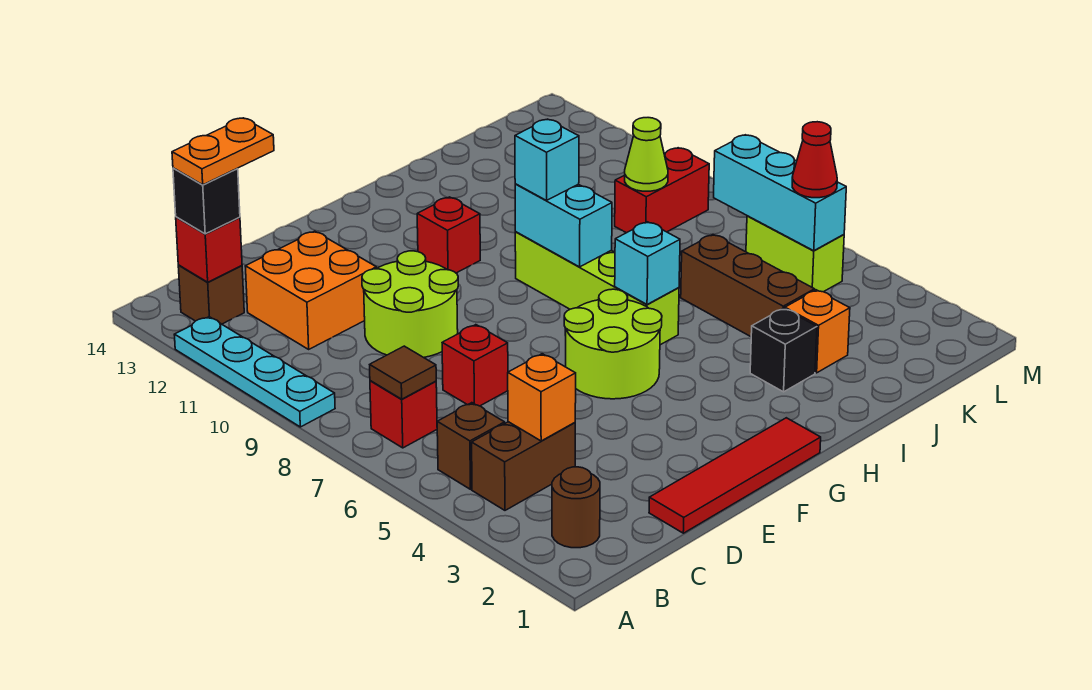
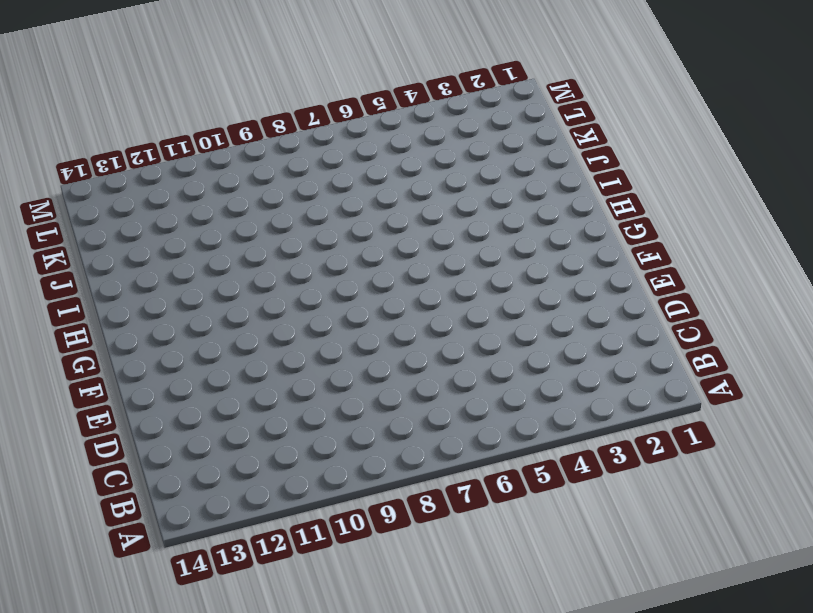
none -> cyan 1x4 plate [174,317,335,427]
none -> brown 1x1 round brick [552,467,600,548]
none -> brown 1x2 brick [472,422,575,510]

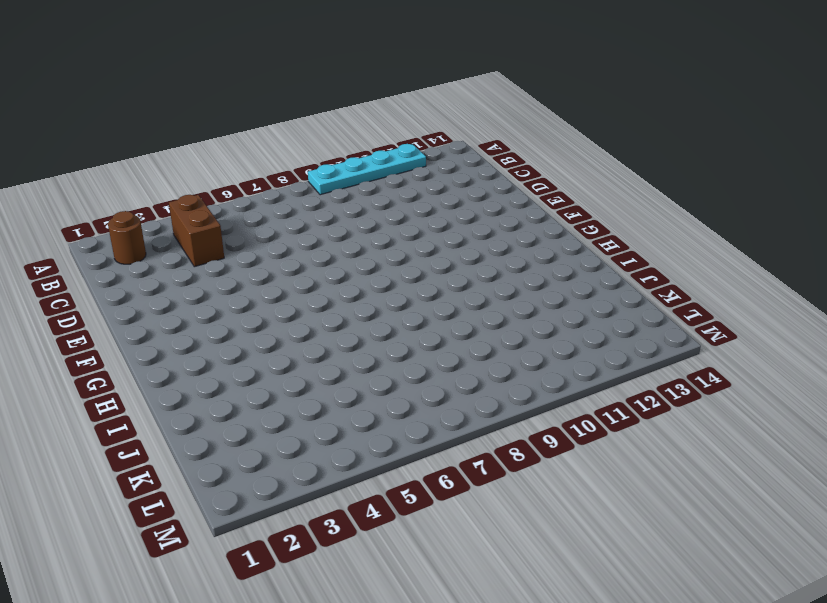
none -> brown 1x1 brick [437,403,505,489]
none -> red 1x1 brick [370,381,437,448]
none -> brown 1x1 brick [178,265,244,324]

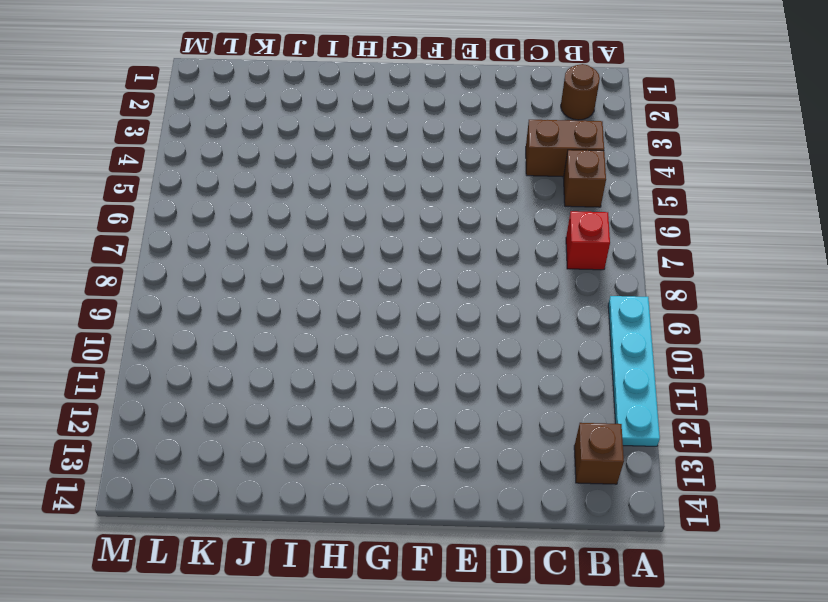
none -> orange 2x2 brick [245,231,376,349]
none -> red 1x4 tile [649,418,821,533]
none -> red 1x1 brick [442,325,508,406]

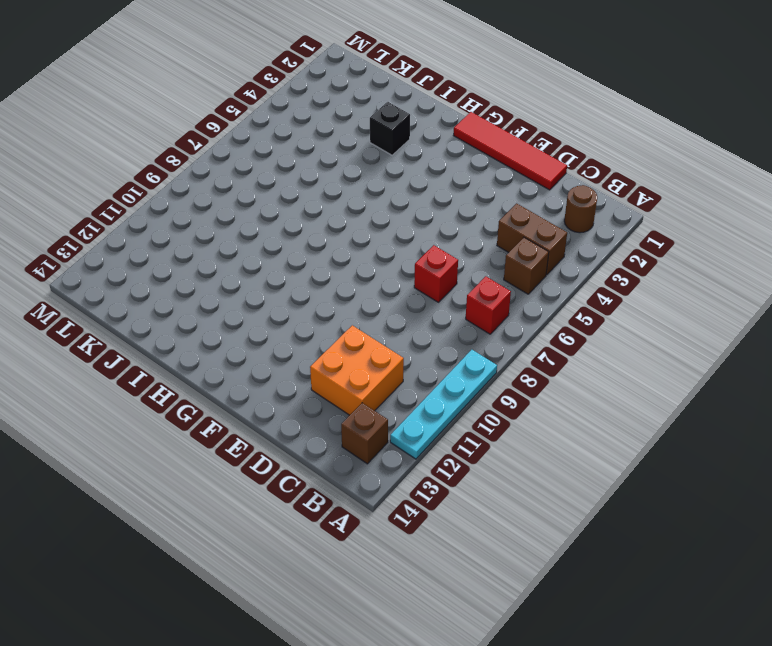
none -> lime 2x2 round brick [362,251,458,357]
none -> lime 2x2 round brick [564,289,662,399]
none -> red 1x1 brick [417,197,480,273]

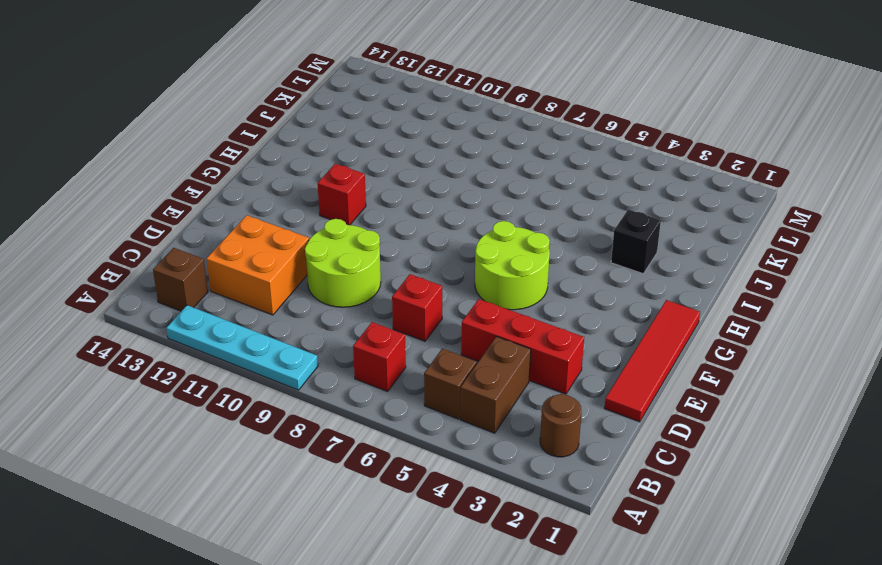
red 1x3 brick [461,299,584,394] -> none
none -> lime 1x4 brick [515,232,679,345]
none -> orange 1x1 brick [785,290,850,373]
none -> brown 1x3 brick [681,234,815,337]

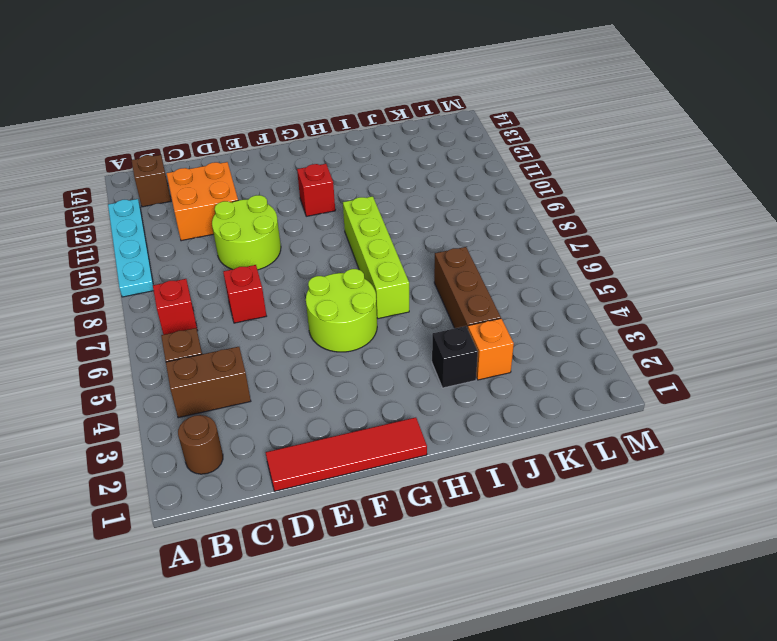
none -> red 1x2 brick [615,148,709,233]
none -> lime 1x2 brick [746,216,844,292]
none -> brown 1x1 tile [370,346,436,399]

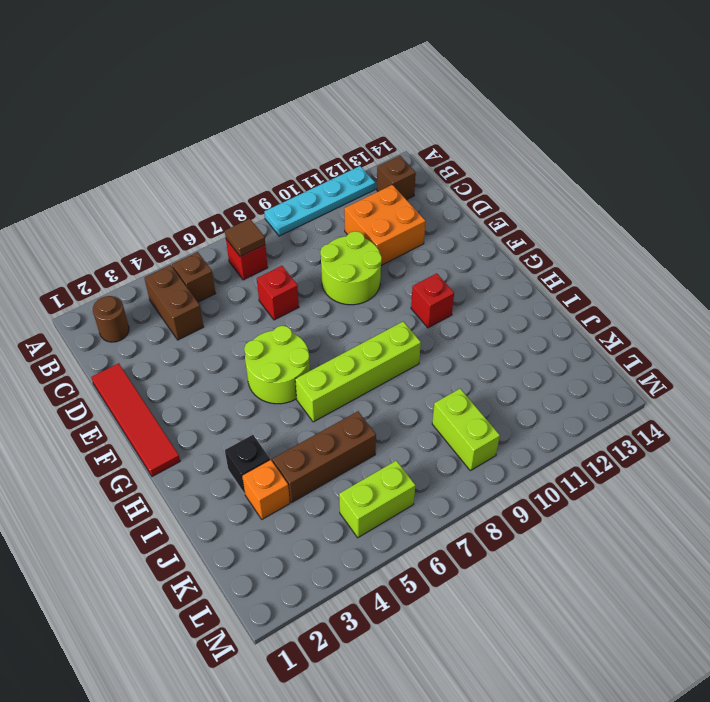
lime 1x2 brick [432,389,500,471] -> red 1x2 brick [615,148,709,233]
none -> red 1x1 brick [176,217,242,282]
none -> orange 1x1 brick [508,354,576,441]
none -> cyan 1x1 brick [615,222,680,304]

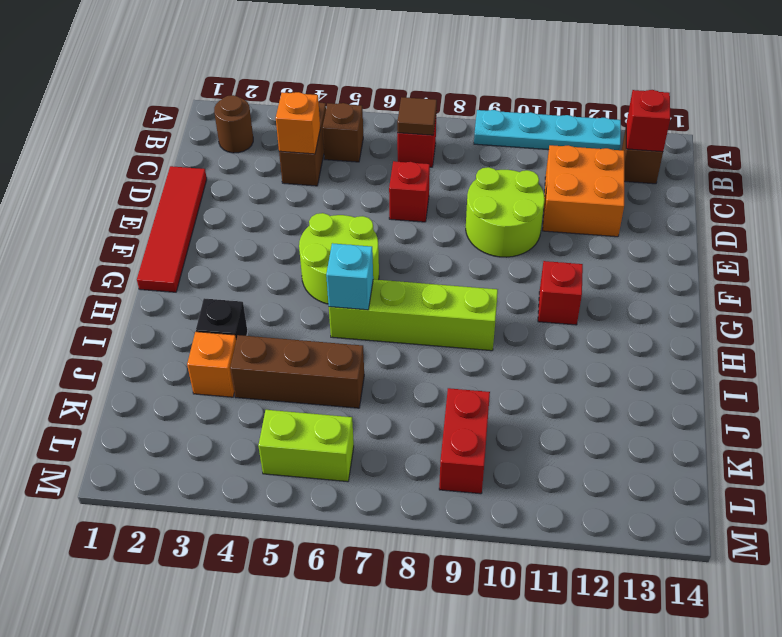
none -> cyan 1x2 brick [515,184,612,267]
none -> lime 1x1 cone [625,118,668,191]
none -> cyan 1x3 brick [714,135,846,251]

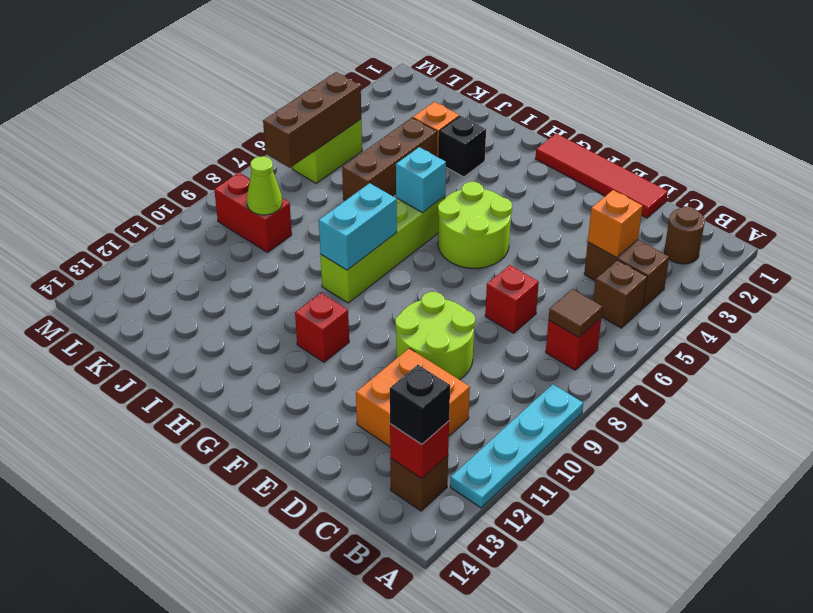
brown 1x3 brick [263,72,361,168] -> cyan 1x3 brick [714,135,846,251]
none -> cyan 1x1 brick [515,119,579,200]
none -> red 1x1 cone [792,122,837,198]
none -> orange 1x2 plate [172,118,274,185]

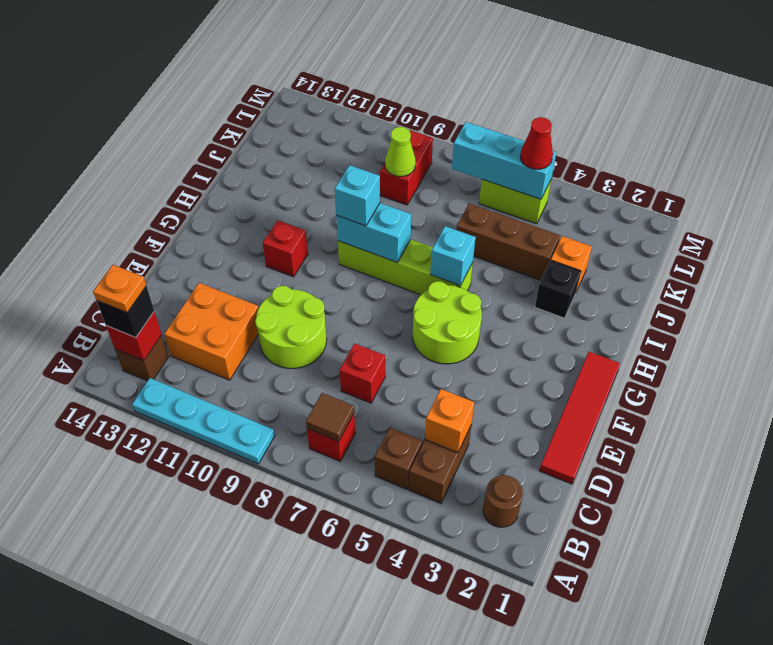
orange 1x1 plate [93,265,146,312] -> orange 1x2 plate [172,118,274,185]

